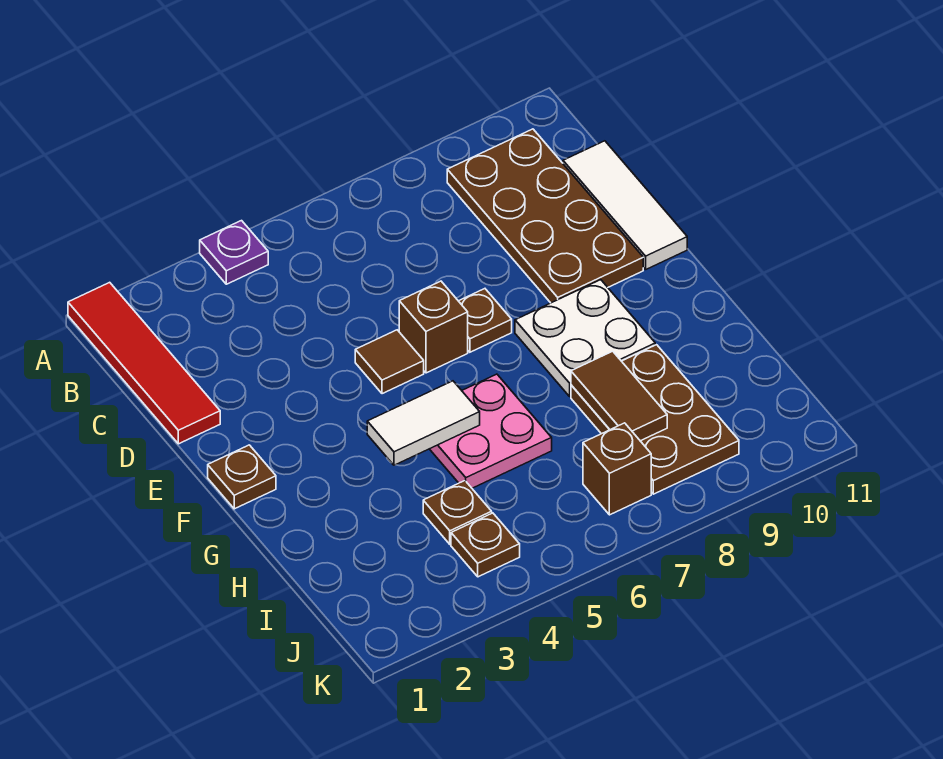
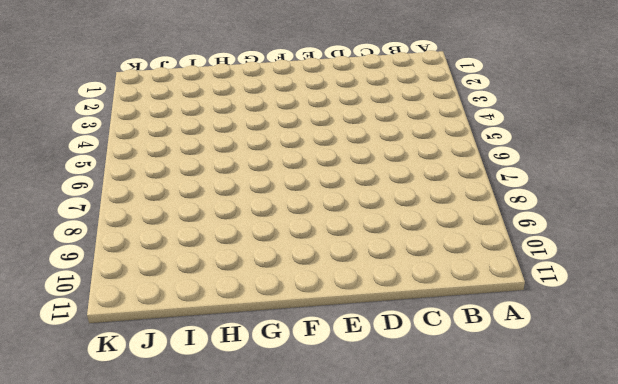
none -> red 1x4 tile [68,282,220,444]
none -> purple 1x1 plate [200,221,268,284]
none -> brown 2x4 plate [447,129,643,303]

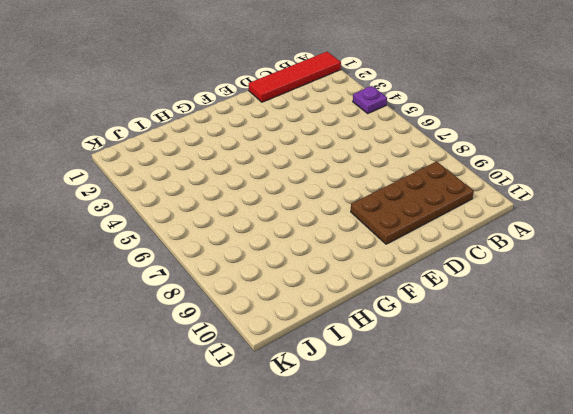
none -> white 1x3 tile [563,141,687,269]
none -> brown 1x1 tile [355,330,424,394]
none -> brown 1x1 brick [399,281,468,373]

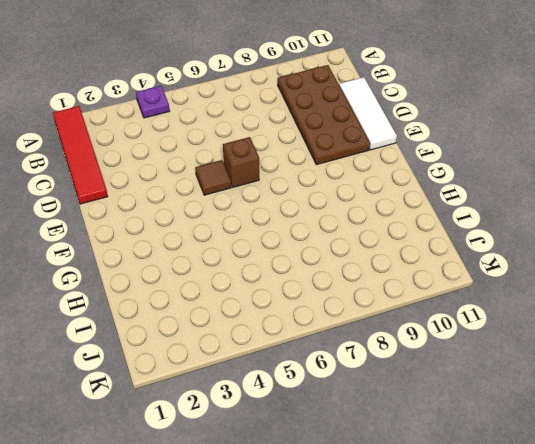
none -> brown 1x1 plate [459,289,512,352]
none -> brown 1x1 plate [208,445,276,509]
none -> white 2x2 plate [515,280,655,396]

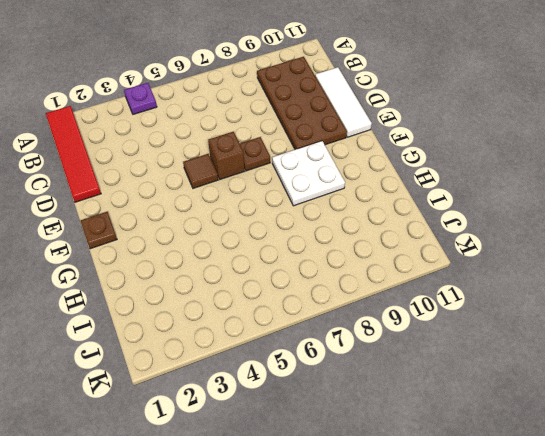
none -> pink 2x2 plate [430,374,552,488]
none -> brown 2x3 plate [571,345,739,494]
none -> brown 1x1 plate [423,481,492,544]

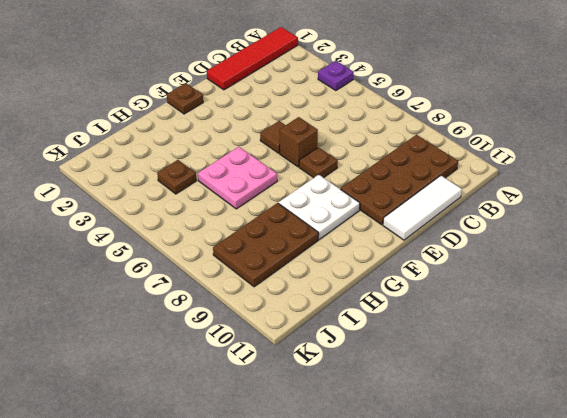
none -> brown 1x1 plate [451,513,520,577]
none -> brown 1x1 brick [583,423,651,515]
none -> white 1x2 tile [367,381,480,465]

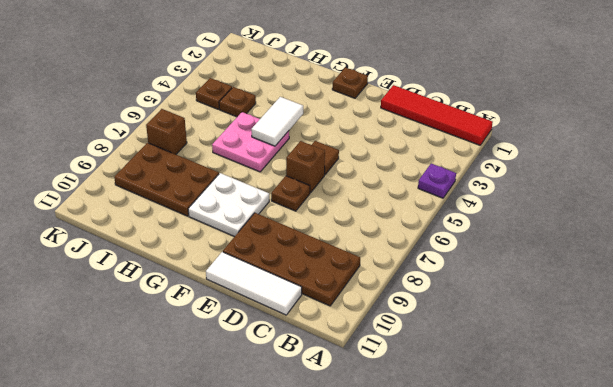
none -> brown 1x2 tile [571,351,667,441]

